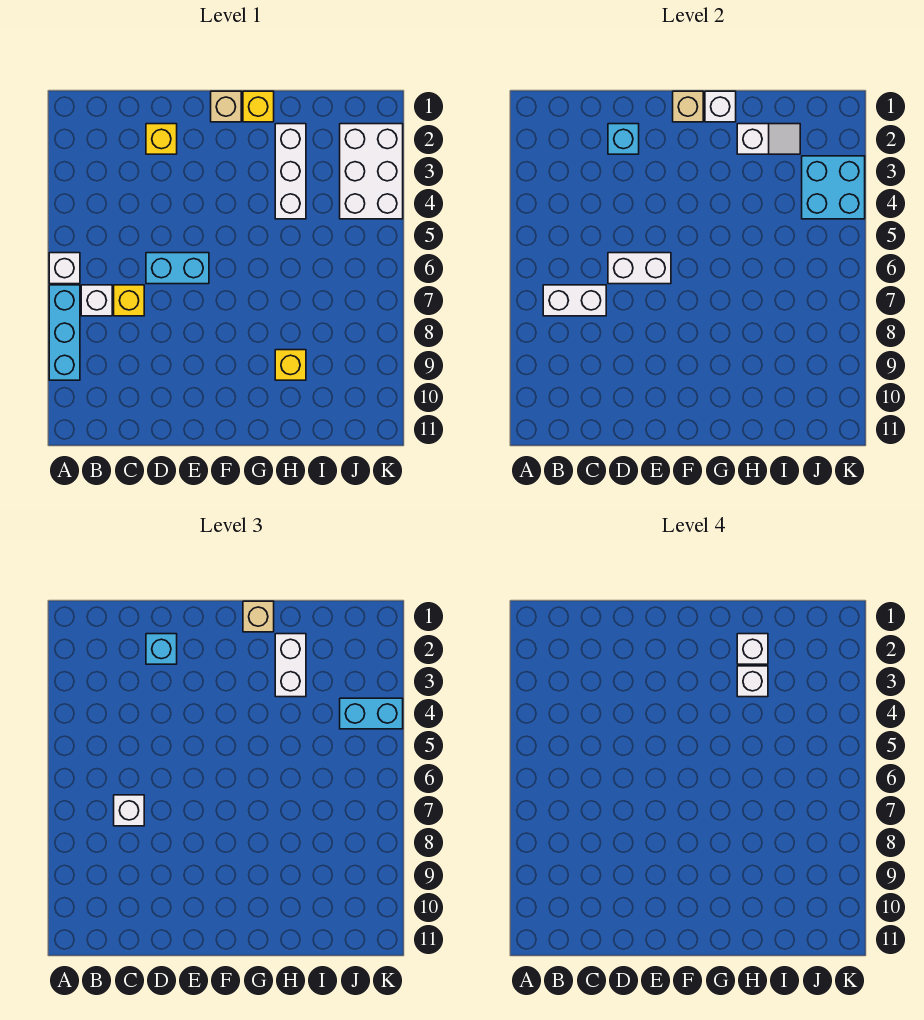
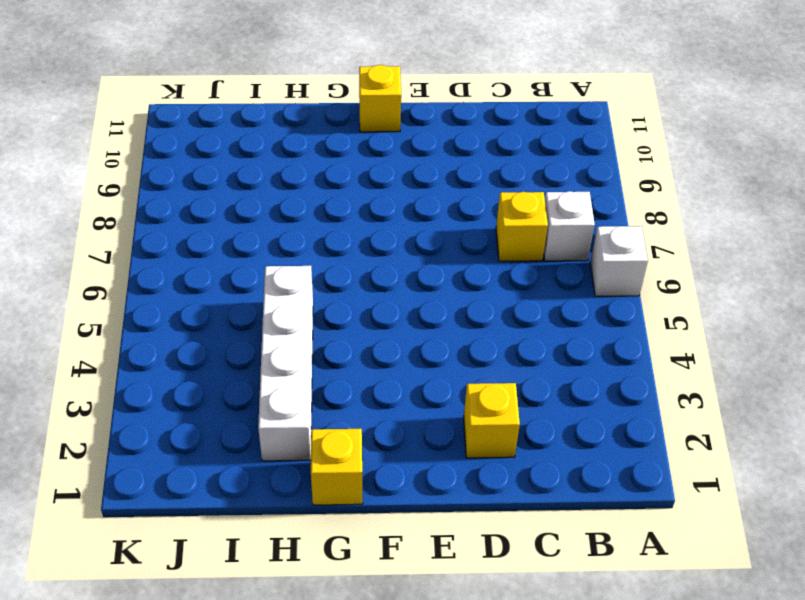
yellow 1x1 brick [359,65,401,132] -> yellow 1x1 brick moved to [275,350,306,380]
white 1x4 brick [258,266,313,461] -> white 1x3 brick [275,124,306,219]
none -> cyan 1x3 brick [49,285,80,380]
none -> cyan 1x2 brick [146,253,209,284]
none -> tan 1x1 brick [211,91,241,122]

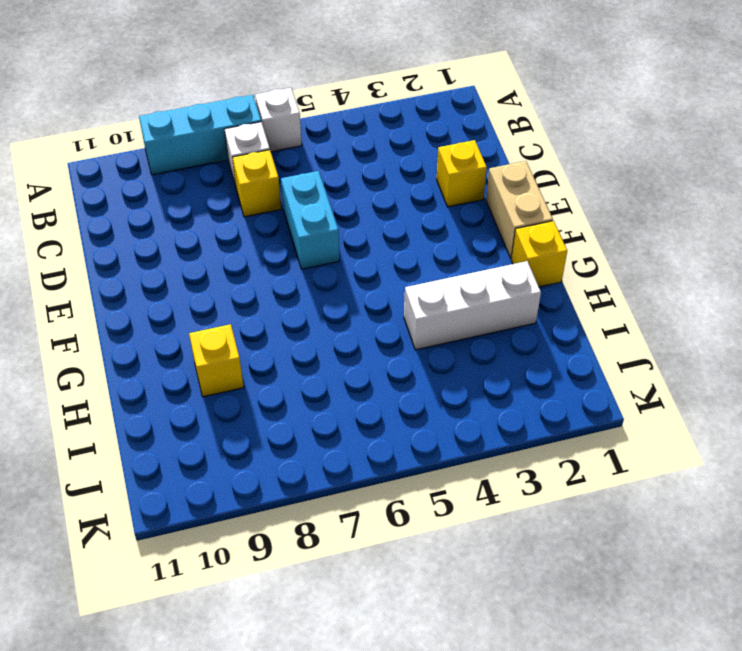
tan 1x2 brick [486,161,553,259] -> tan 1x1 brick [211,91,241,122]
none -> white 2x3 brick [340,124,403,219]
none -> white 1x2 brick [543,285,606,316]
none -> cyan 1x1 brick [608,124,639,154]

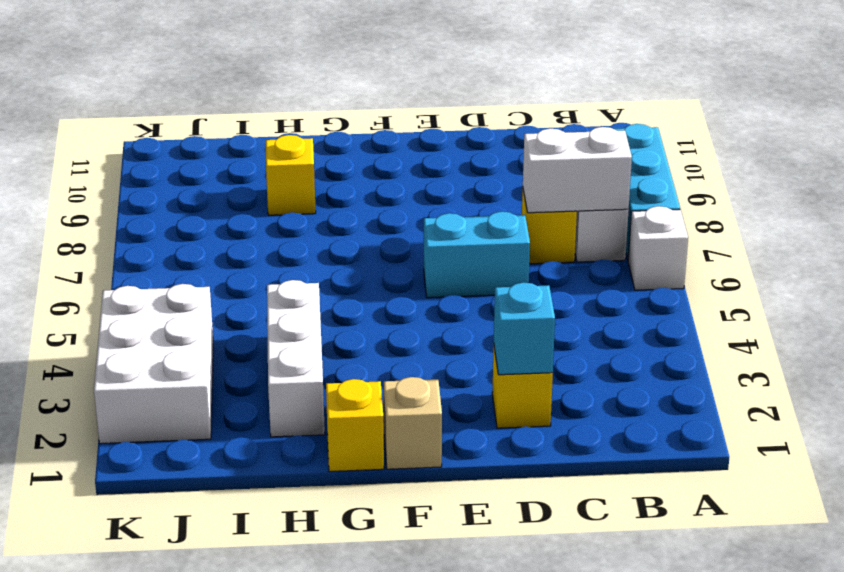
none -> white 1x2 brick [608,253,671,284]
none -> tan 1x1 brick [673,91,703,122]
none -> white 1x1 brick [705,91,736,122]

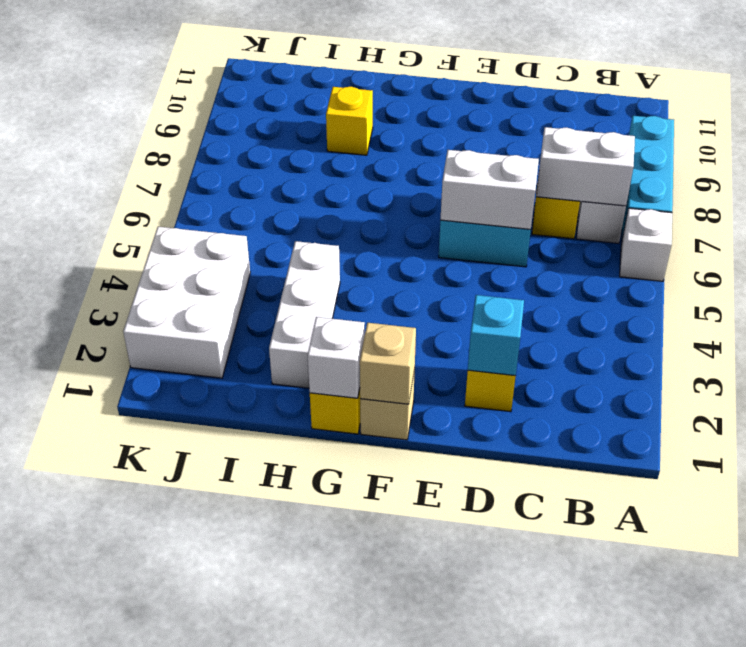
none -> white 1x2 slope [737,124,800,154]
none -> cyan 2x2 brick [802,156,865,219]
none -> white 1x1 brick [114,795,144,826]

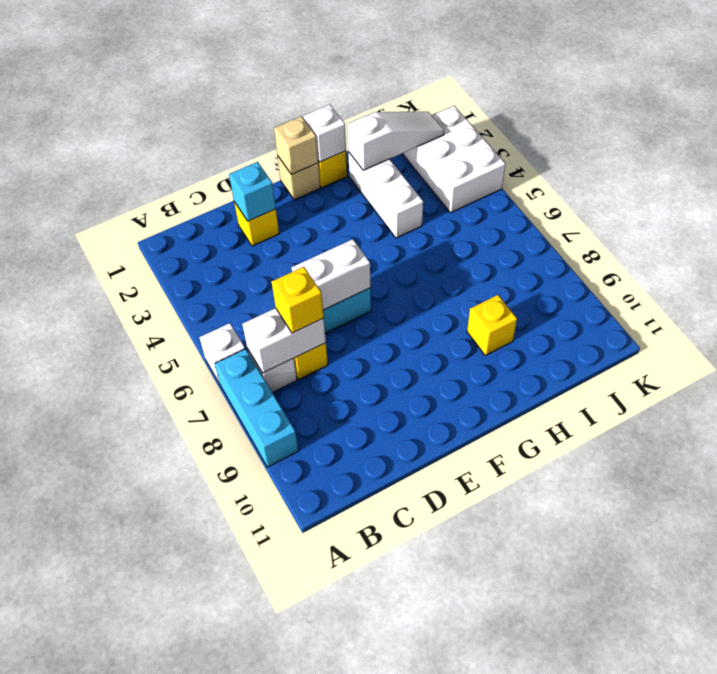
yellow 1x1 brick [272,267,324,333] -> white 1x1 brick [114,795,144,826]
white 1x3 slope [347,112,444,170] -> white 1x2 slope [737,124,800,154]
none -> cyan 2x2 brick [802,156,865,219]
none -> cyan 1x1 brick [146,634,177,664]
none -> tan 1x1 brick [243,601,274,632]

